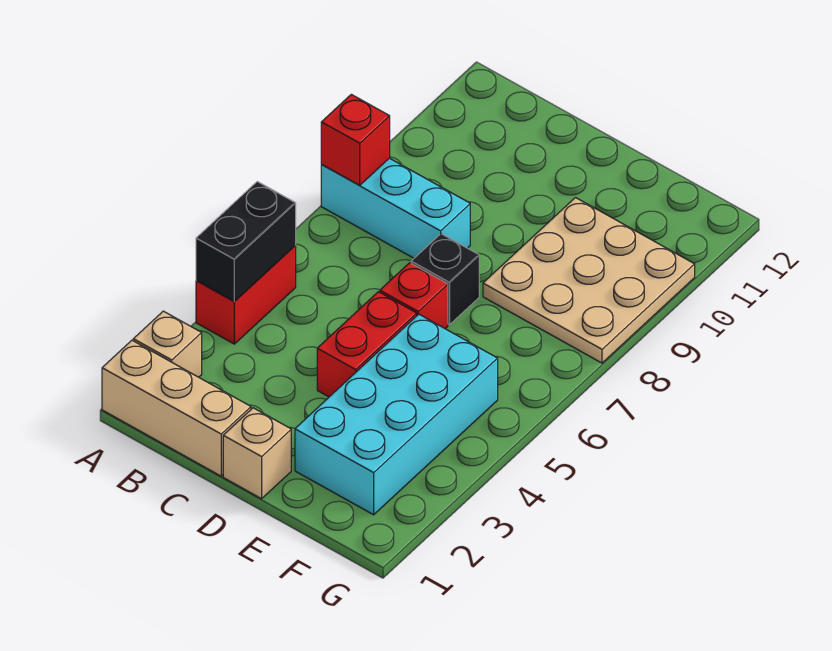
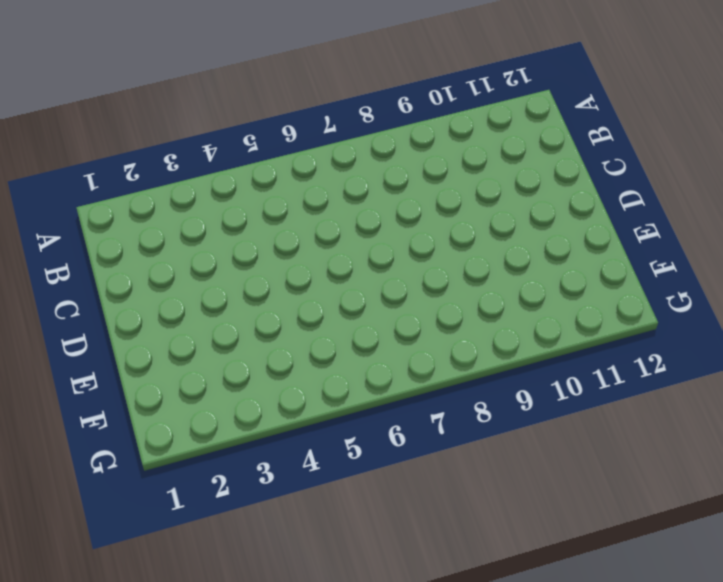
none -> tan 1x3 brick [102,340,251,476]
none -> tan 1x1 brick [133,311,202,377]
none -> red 1x2 brick [196,246,296,344]

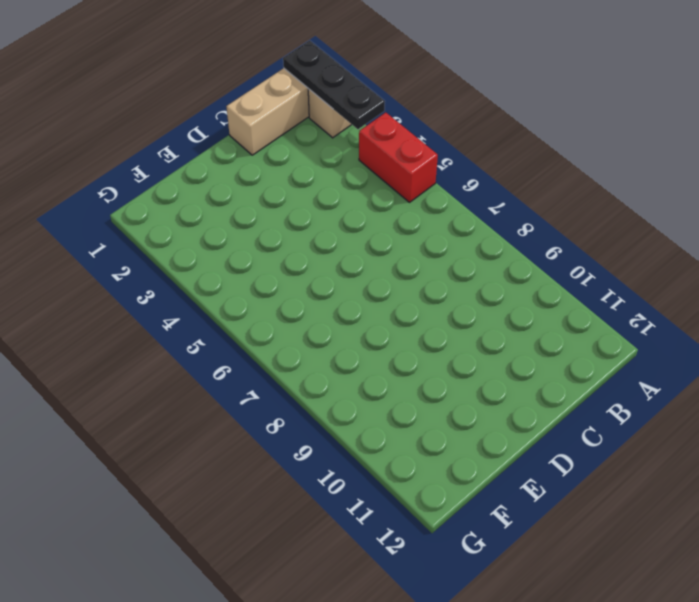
black 1x3 plate [283,40,385,129] -> none
none -> cyan 1x3 brick [321,158,470,258]
none -> tan 1x1 brick [223,408,291,499]
none -> red 1x2 brick [317,292,417,397]

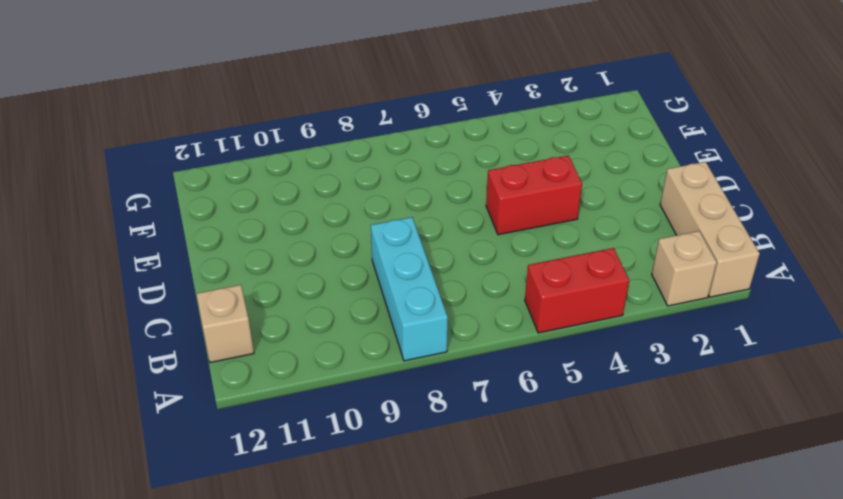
tan 1x1 brick [197,285,254,362] -> tan 1x1 brick moved to [223,408,291,499]
none -> red 1x1 brick [380,263,448,329]
none -> black 1x1 brick [411,234,479,325]
none -> cyan 2x4 brick [295,314,498,515]

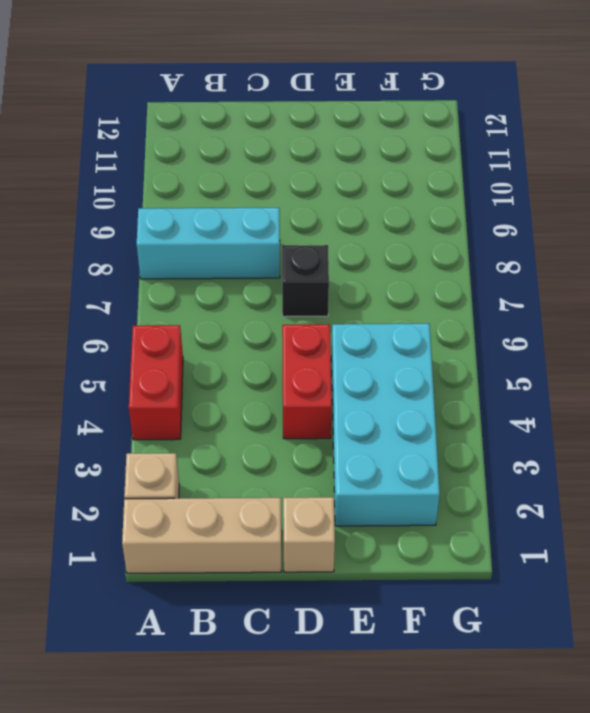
none -> red 1x1 brick [380,263,448,329]
none -> tan 3x3 plate [483,198,695,363]
none -> black 1x2 brick [196,182,296,302]

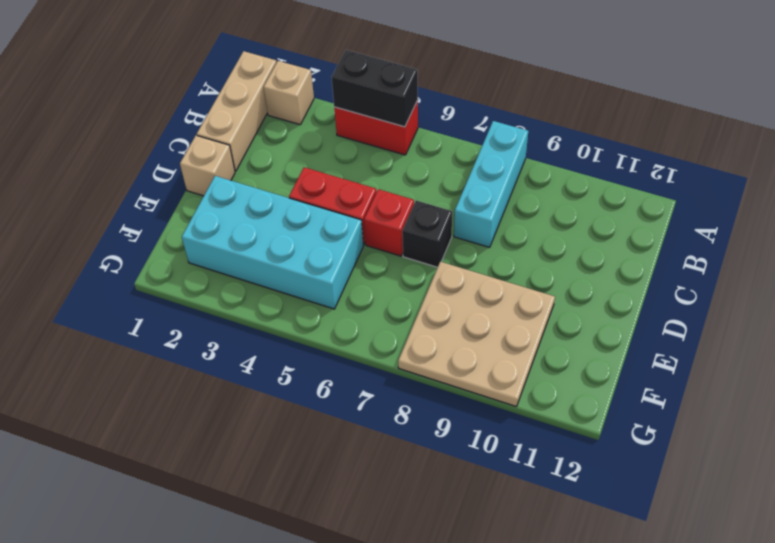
none -> red 1x1 brick [321,94,390,185]

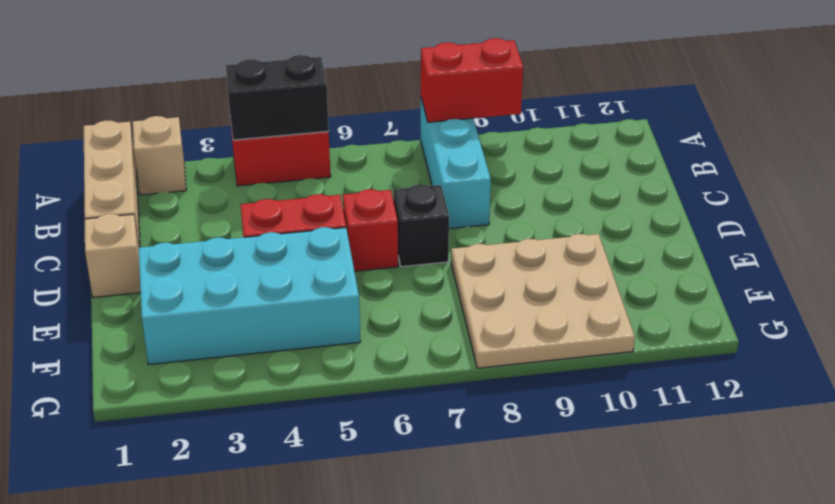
red 1x2 brick [421,38,523,122] -> red 1x1 brick [321,94,390,185]

